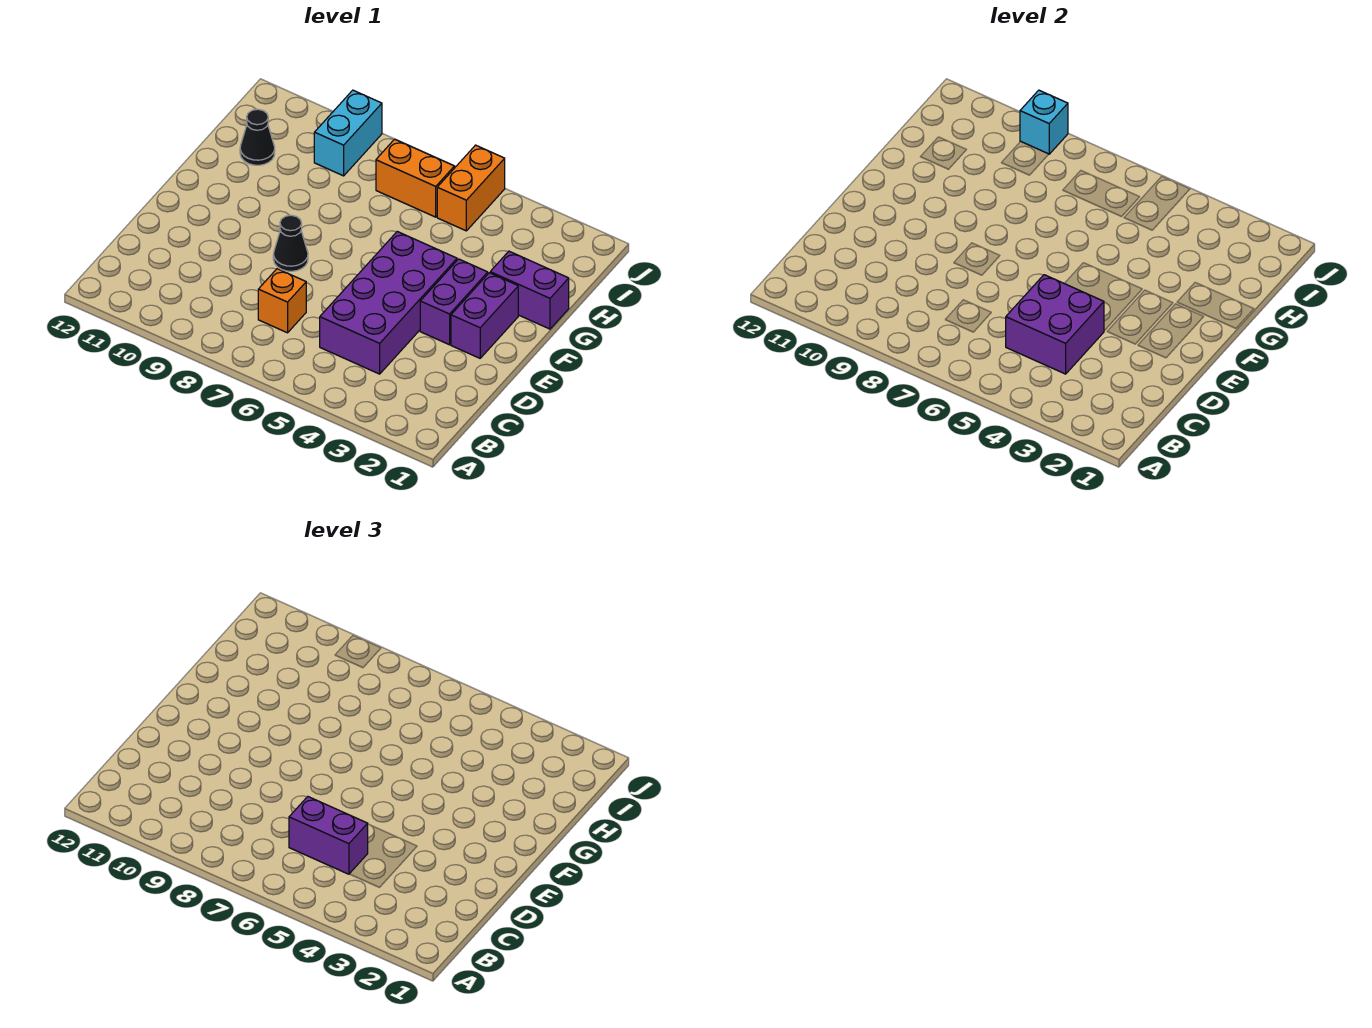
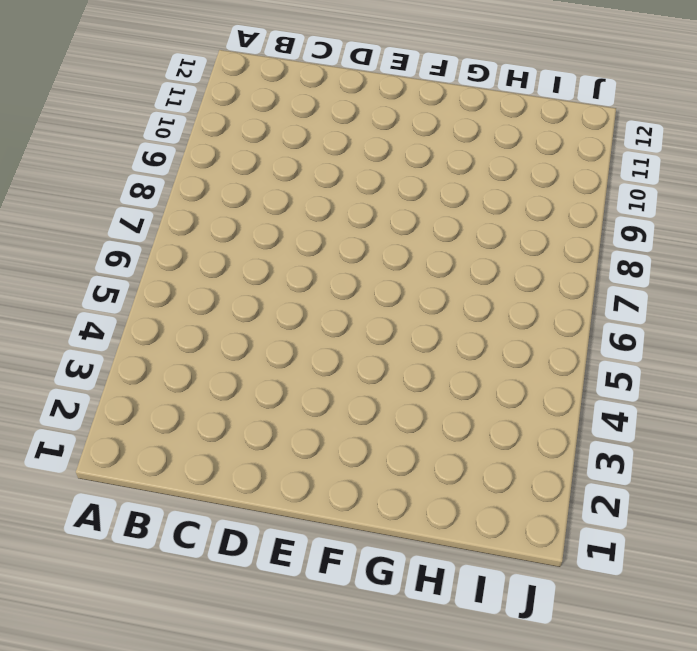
none -> purple 2x4 brick [320,232,457,374]
none -> orange 1x1 brick [258,269,306,333]
none -> purple 1x2 brick [451,273,518,358]

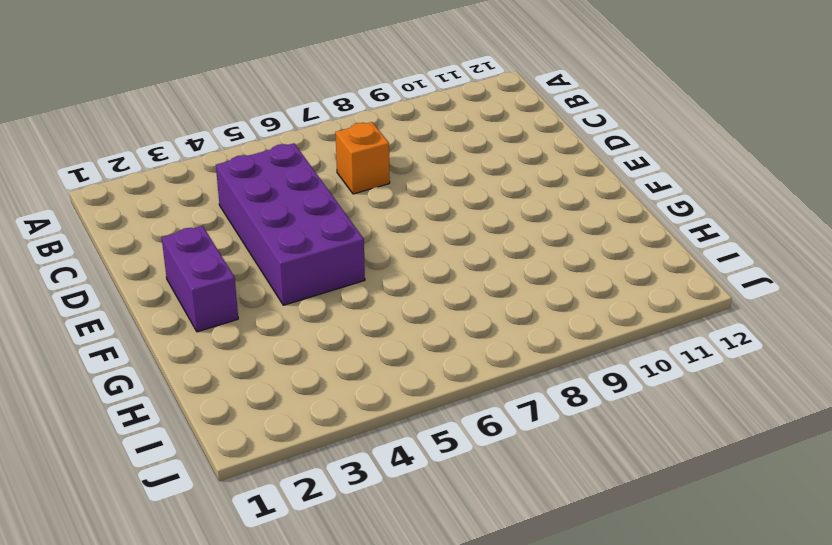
none -> purple 1x2 brick [420,259,488,345]
none -> black 1x1 cone [273,215,308,271]
none -> purple 1x2 brick [490,251,569,329]

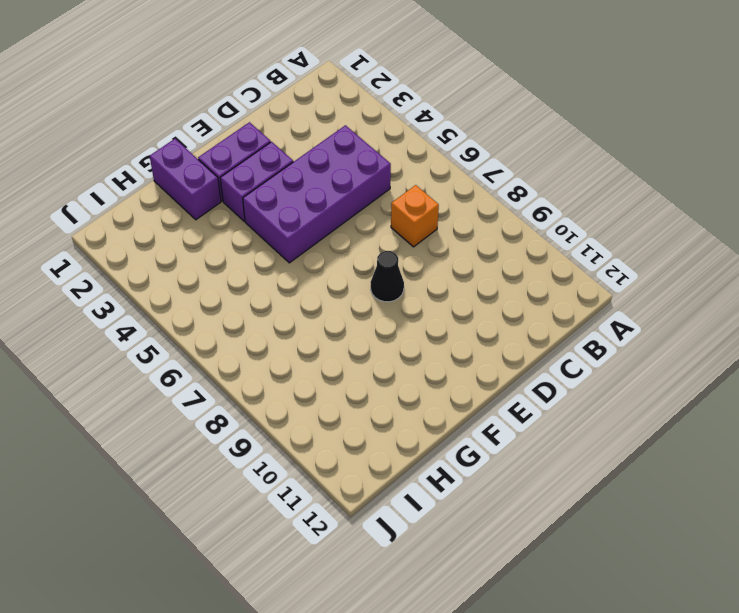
none -> black 1x1 cone [240,109,275,165]
none -> orange 1x2 brick [437,145,505,231]
none -> orange 1x2 brick [376,139,454,217]

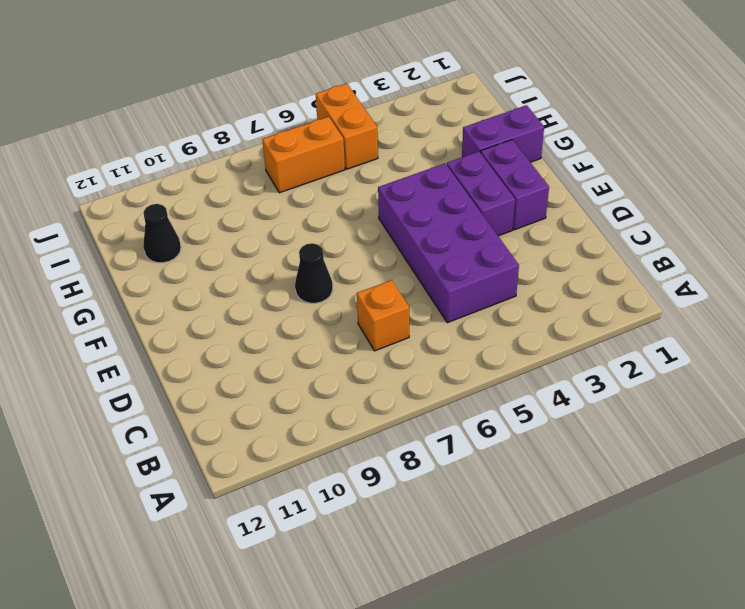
none -> cyan 1x2 brick [314,90,382,176]
none -> purple 2x2 brick [1006,275,1104,374]
none -> cyan 1x1 brick [1020,90,1068,154]

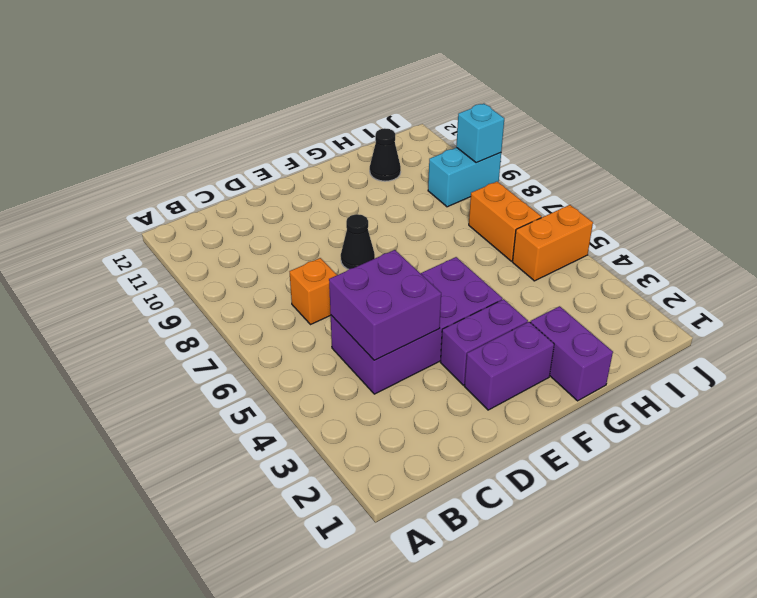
none -> purple 1x2 brick [289,797,368,874]

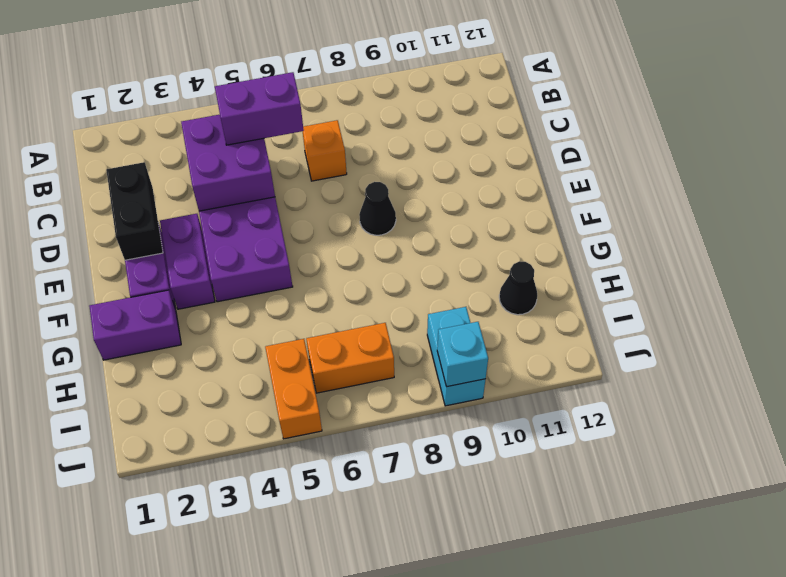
black 1x2 brick [106,162,163,260] -> none

